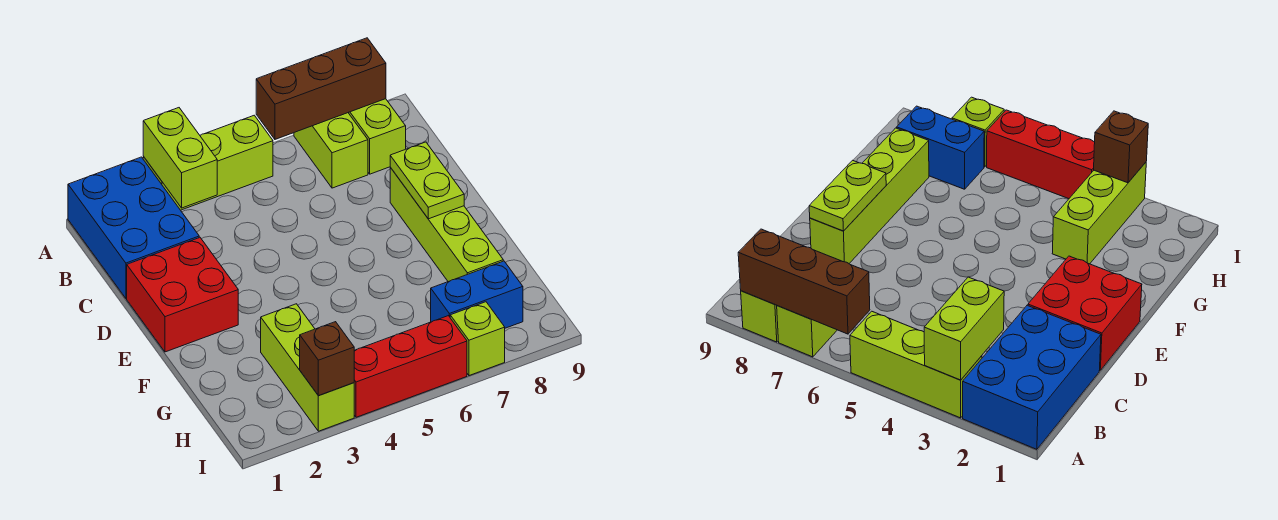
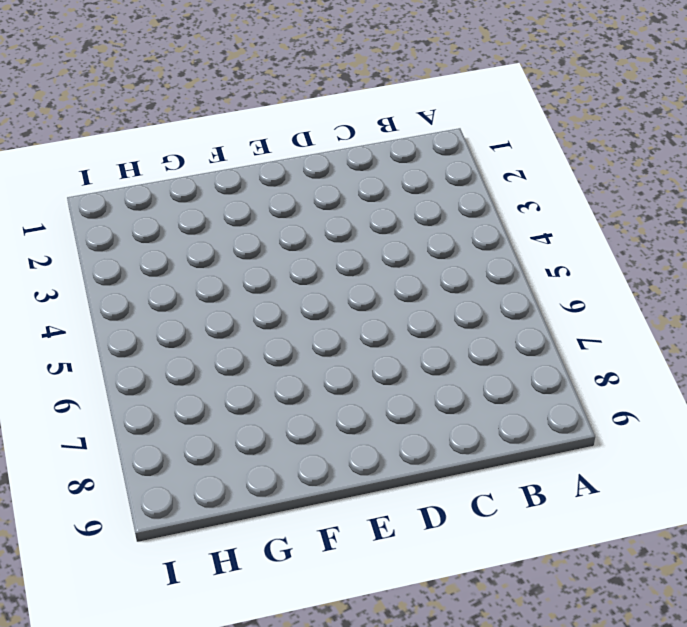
none -> blue 2x3 brick [68,157,199,298]
none -> lime 1x3 brick [143,115,273,210]
none -> lime 1x2 brick [294,113,368,188]

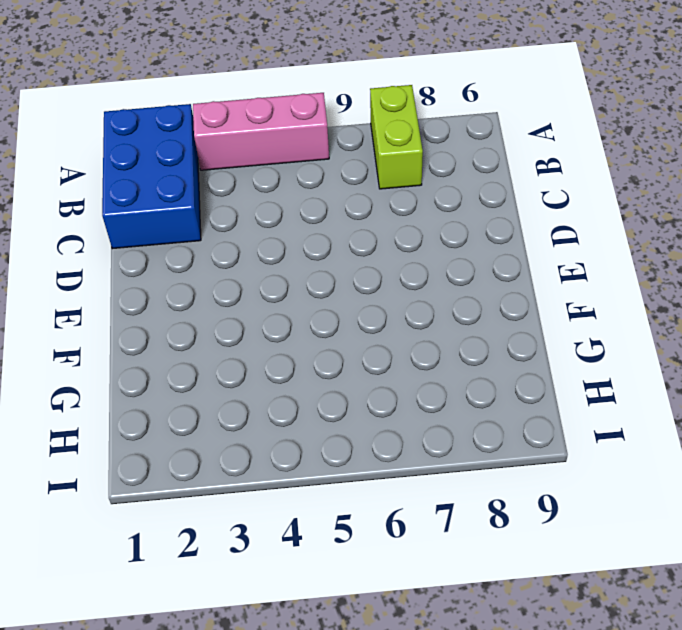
pink 1x3 brick [193,93,329,170] -> lime 1x3 brick [143,115,273,210]
none -> lime 1x2 brick [348,99,406,174]
none -> red 2x2 brick [127,237,238,352]
none -> lime 1x4 brick [390,167,503,282]

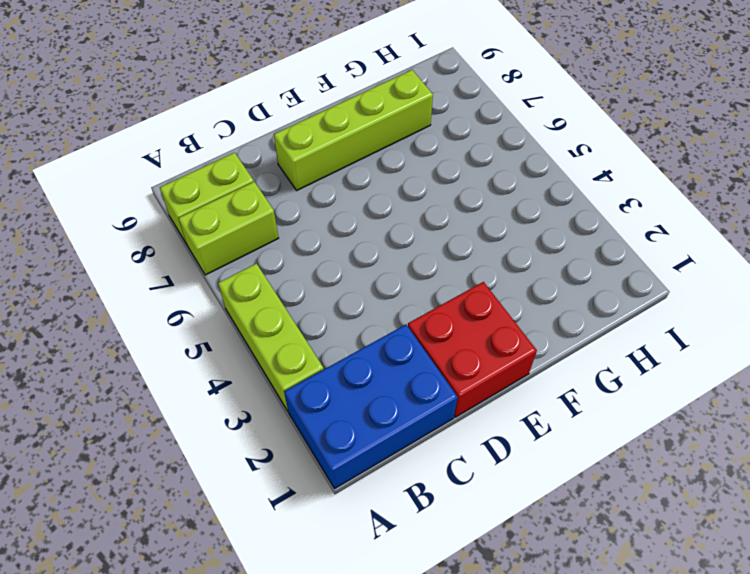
none -> lime 1x3 brick [261,304,354,431]
none -> blue 1x2 brick [431,261,523,328]
none -> red 1x3 brick [354,316,467,417]

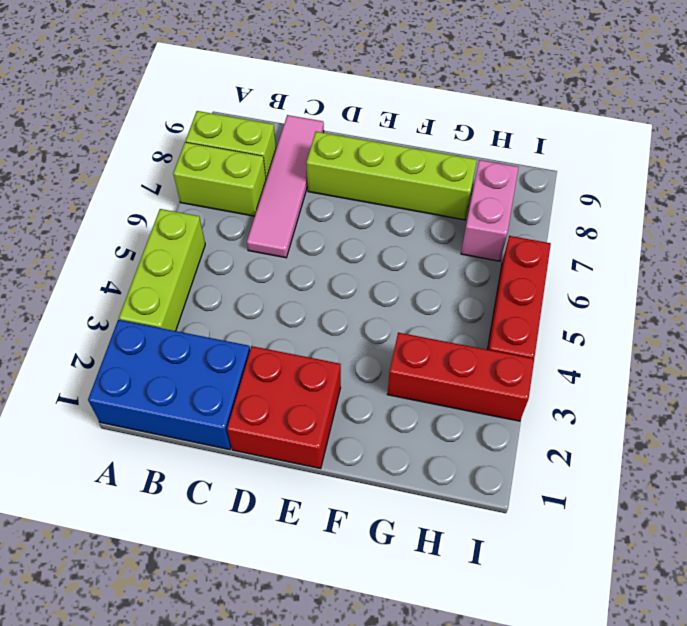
pink 1x4 tile [247,115,324,258] -> none
red 1x3 brick [387,333,534,421] -> lime 1x3 brick [261,304,354,431]
pink 1x2 brick [461,160,519,261] -> blue 1x2 brick [431,261,523,328]
none -> lime 1x1 brick [450,302,505,376]
none -> lime 1x2 brick [143,108,217,208]
none -> brown 1x3 brick [256,38,386,139]

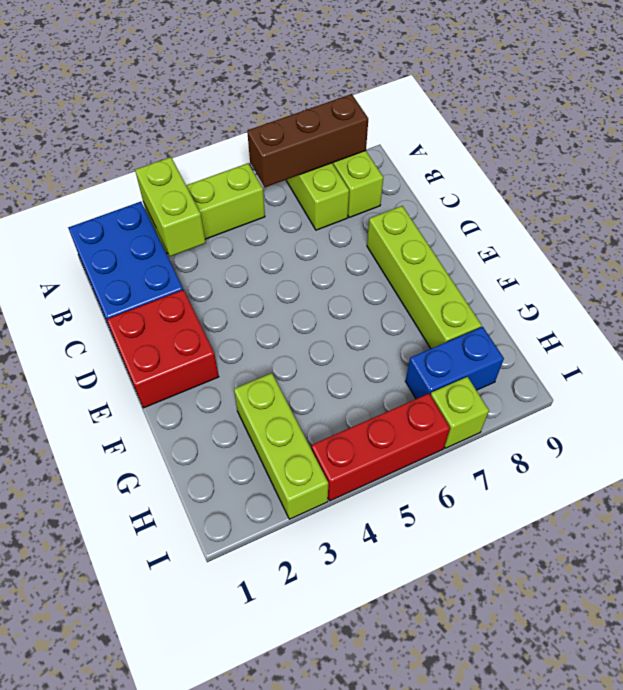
none -> lime 1x2 plate [390,142,464,219]
none -> brown 1x1 brick [300,322,354,396]

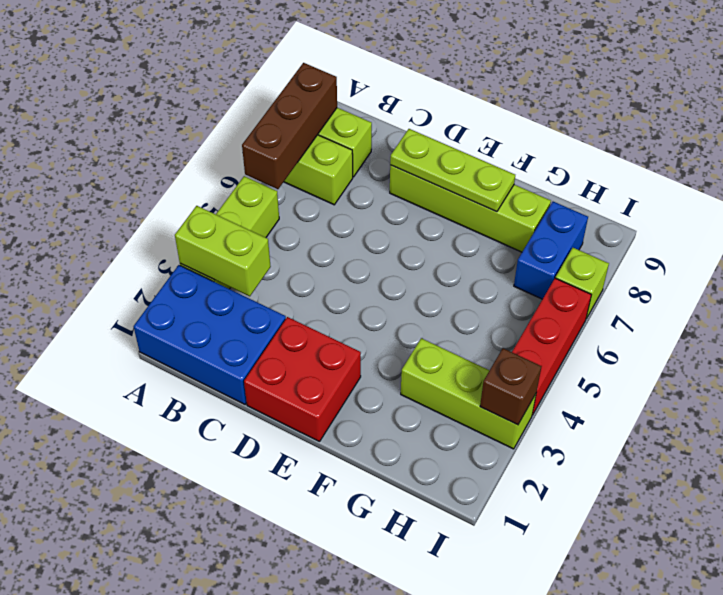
lime 1x3 plate [390,129,515,212] -> lime 1x2 plate [390,142,464,219]

